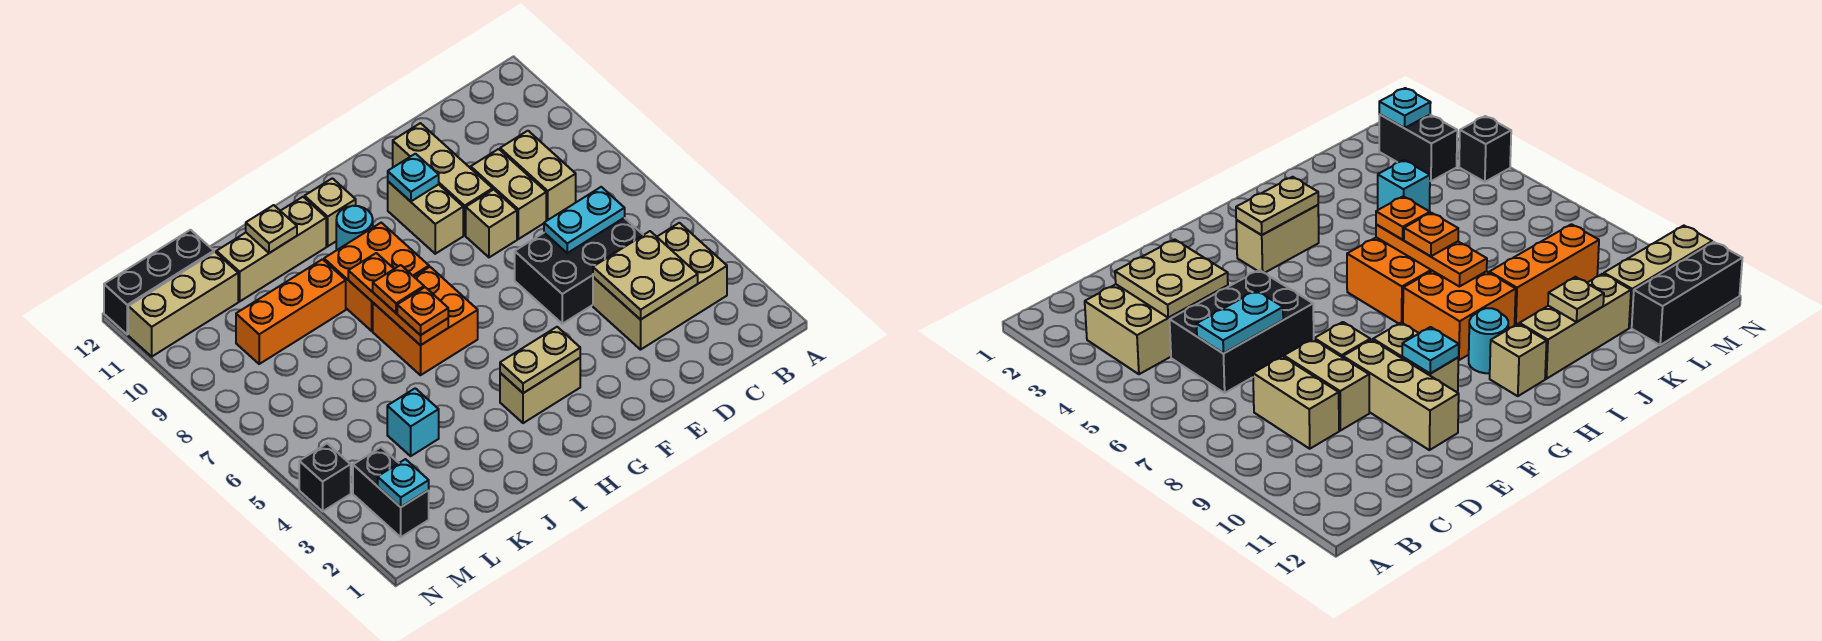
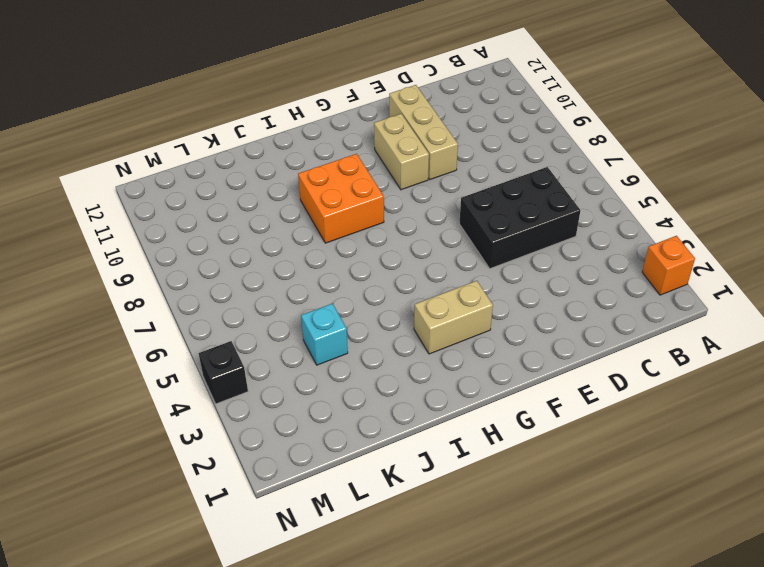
orange 1x1 brick [642,236,695,295] -> none
none -> tan 2x3 brick [593,223,727,350]
none -> tan 1x2 brick [500,131,576,220]
none -> tan 1x2 brick [471,149,546,239]

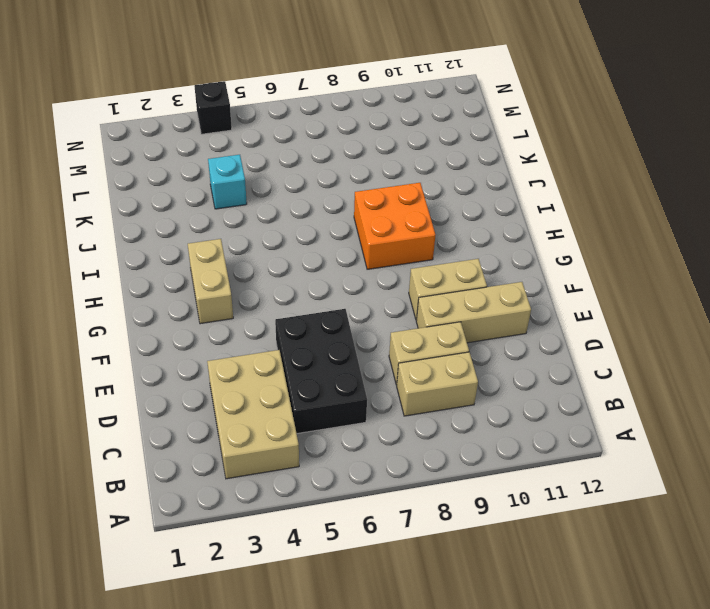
none -> tan 1x1 brick [466,189,517,257]
none -> orange 2x2 brick [373,267,478,375]
none -> cyan 1x1 round brick [336,206,373,250]

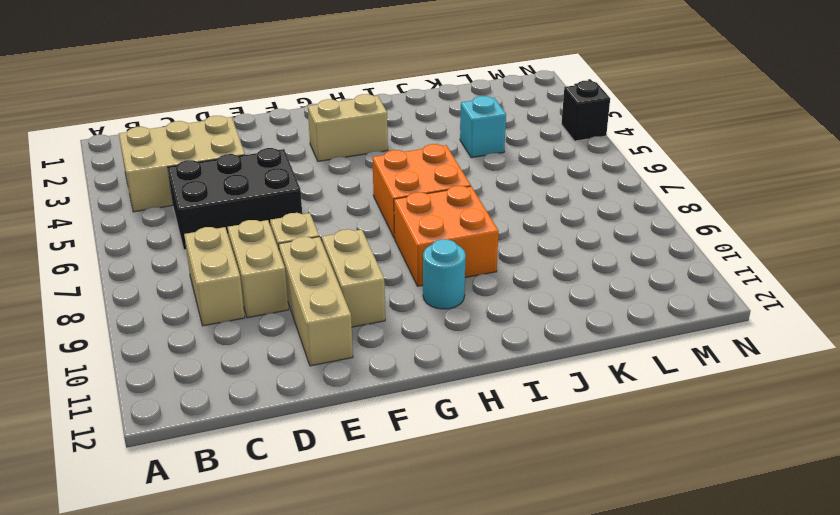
none -> tan 1x1 brick [305,178,356,246]
none -> tan 1x3 brick [216,197,326,301]
none -> orange 1x3 brick [236,259,346,364]

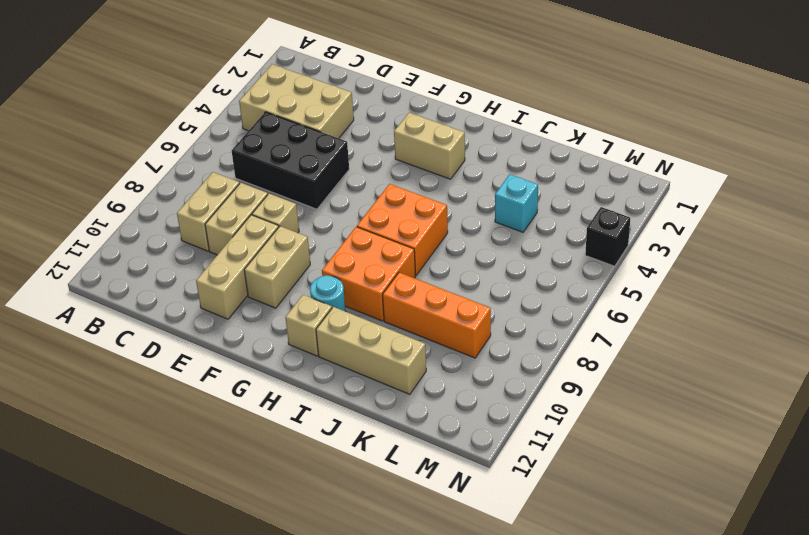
none -> tan 1x3 brick [128,252,238,356]
none -> black 1x3 brick [104,230,214,334]
none -> black 1x2 brick [353,447,429,537]

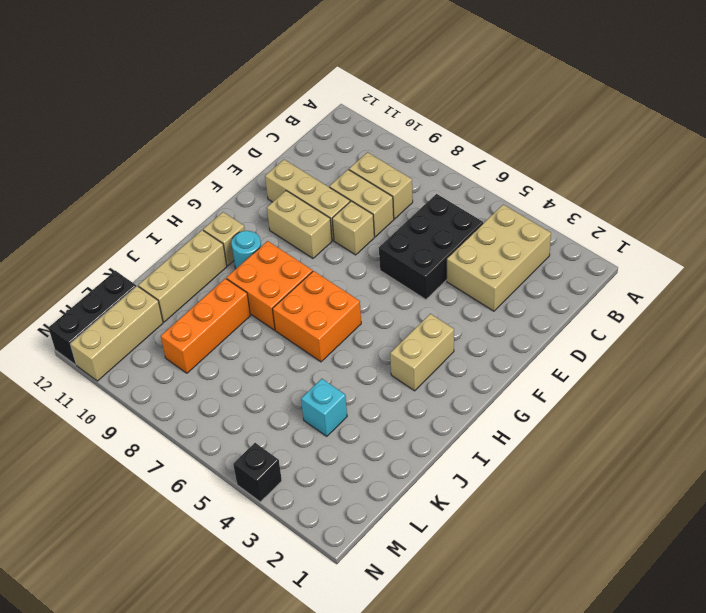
none -> black 1x2 brick [353,447,429,537]
none -> tan 2x2 plate [593,231,698,320]
none -> cyan 1x2 plate [544,187,625,253]

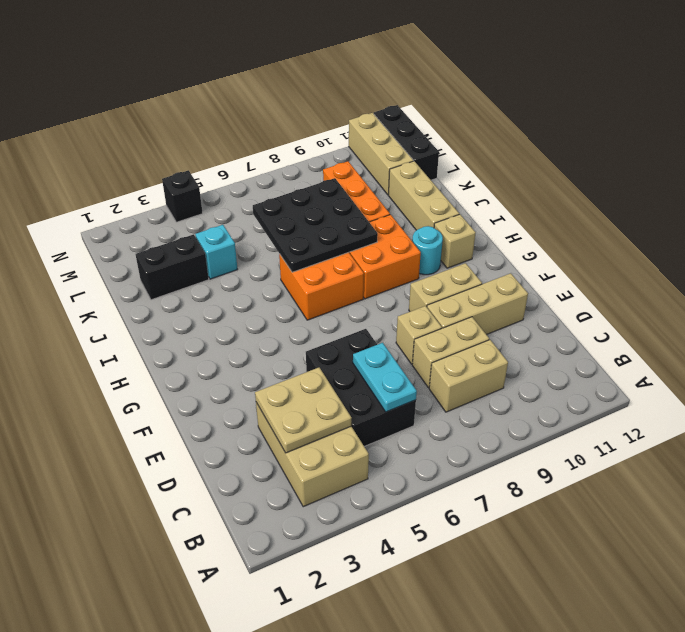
black 3x3 plate [253,178,378,272] -> orange 1x3 plate [348,253,448,345]
black 1x2 brick [136,234,209,300] -> black 1x2 brick moved to [353,447,429,537]
none -> tan 1x2 brick [500,358,580,423]
none -> cyan 1x1 plate [388,154,439,201]
none -> tan 1x2 plate [500,327,580,393]

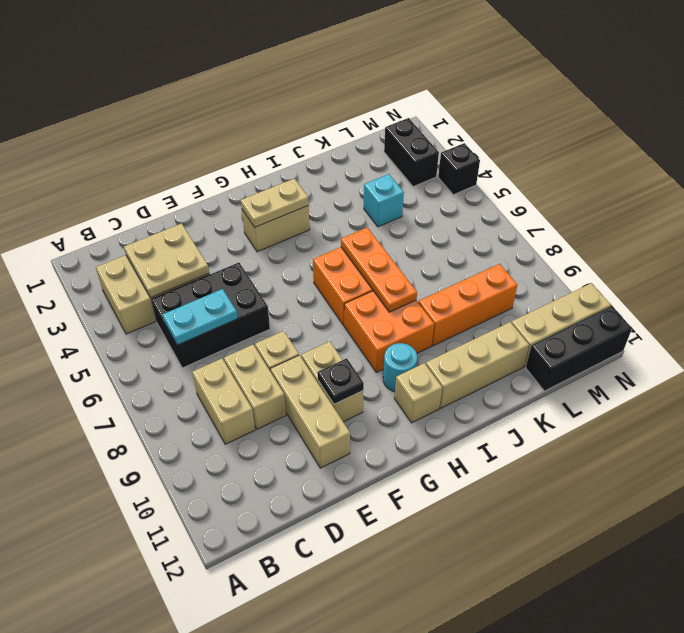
black 1x1 plate [317,358,364,404] -> cyan 1x1 plate [388,154,439,201]
none -> tan 1x1 plate [246,205,297,253]
none -> cyan 1x1 plate [378,459,429,507]
none -> orange 1x1 plate [397,287,448,335]

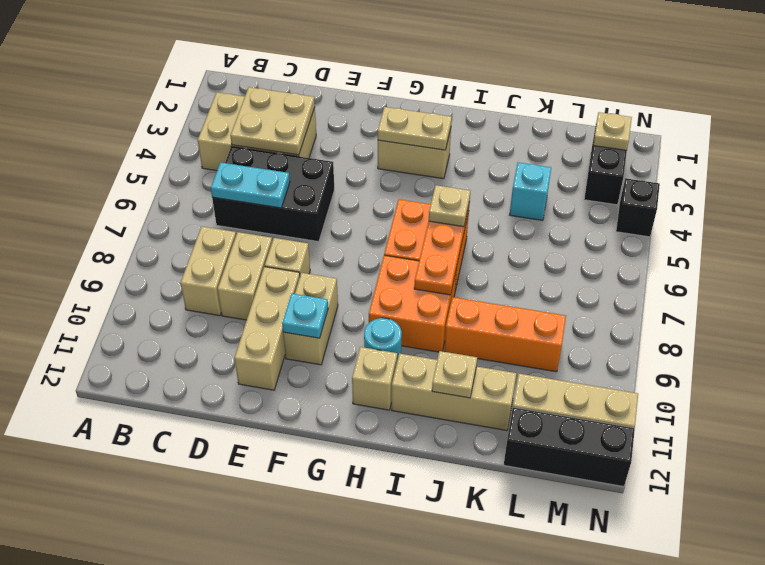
tan 1x1 plate [429,185,470,227] -> orange 1x1 plate [397,287,448,335]
tan 1x1 plate [593,112,632,150] -> cyan 1x1 plate [378,459,429,507]
none -> orange 1x1 plate [373,265,424,313]

